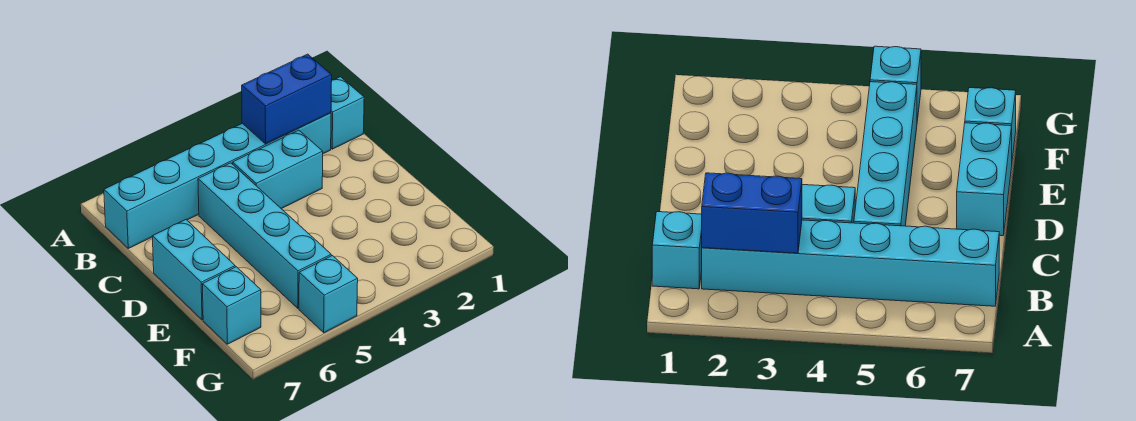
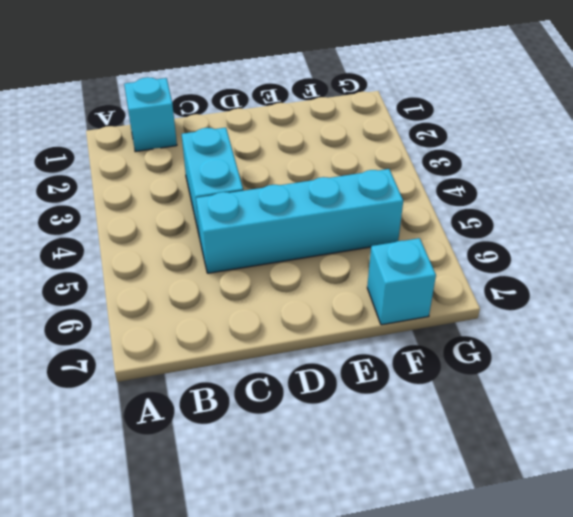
none -> cyan 1x6 brick [104,113,331,248]
none -> cyan 1x2 brick [152,220,235,320]

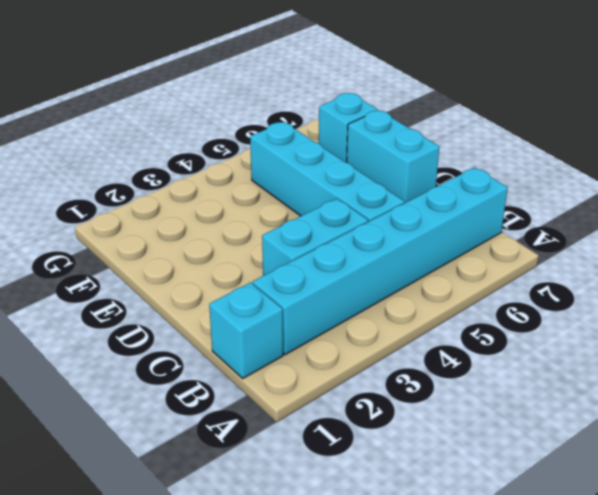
none -> cyan 1x1 brick [299,256,358,333]
none -> blue 1x2 brick [242,54,332,144]

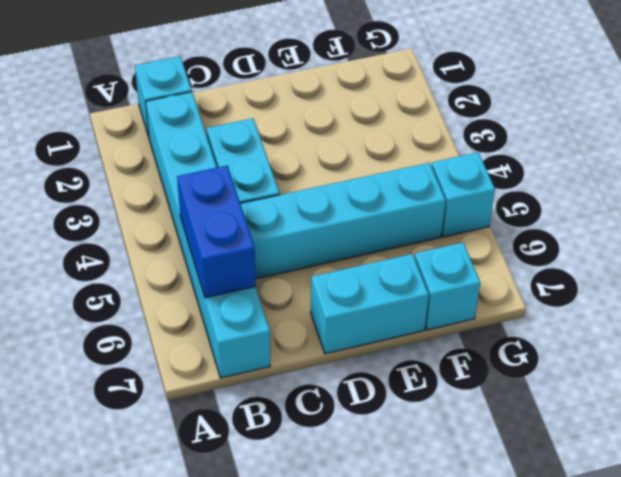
blue 1x2 brick [177,166,256,298] -> blue 1x2 brick moved to [242,54,332,144]

